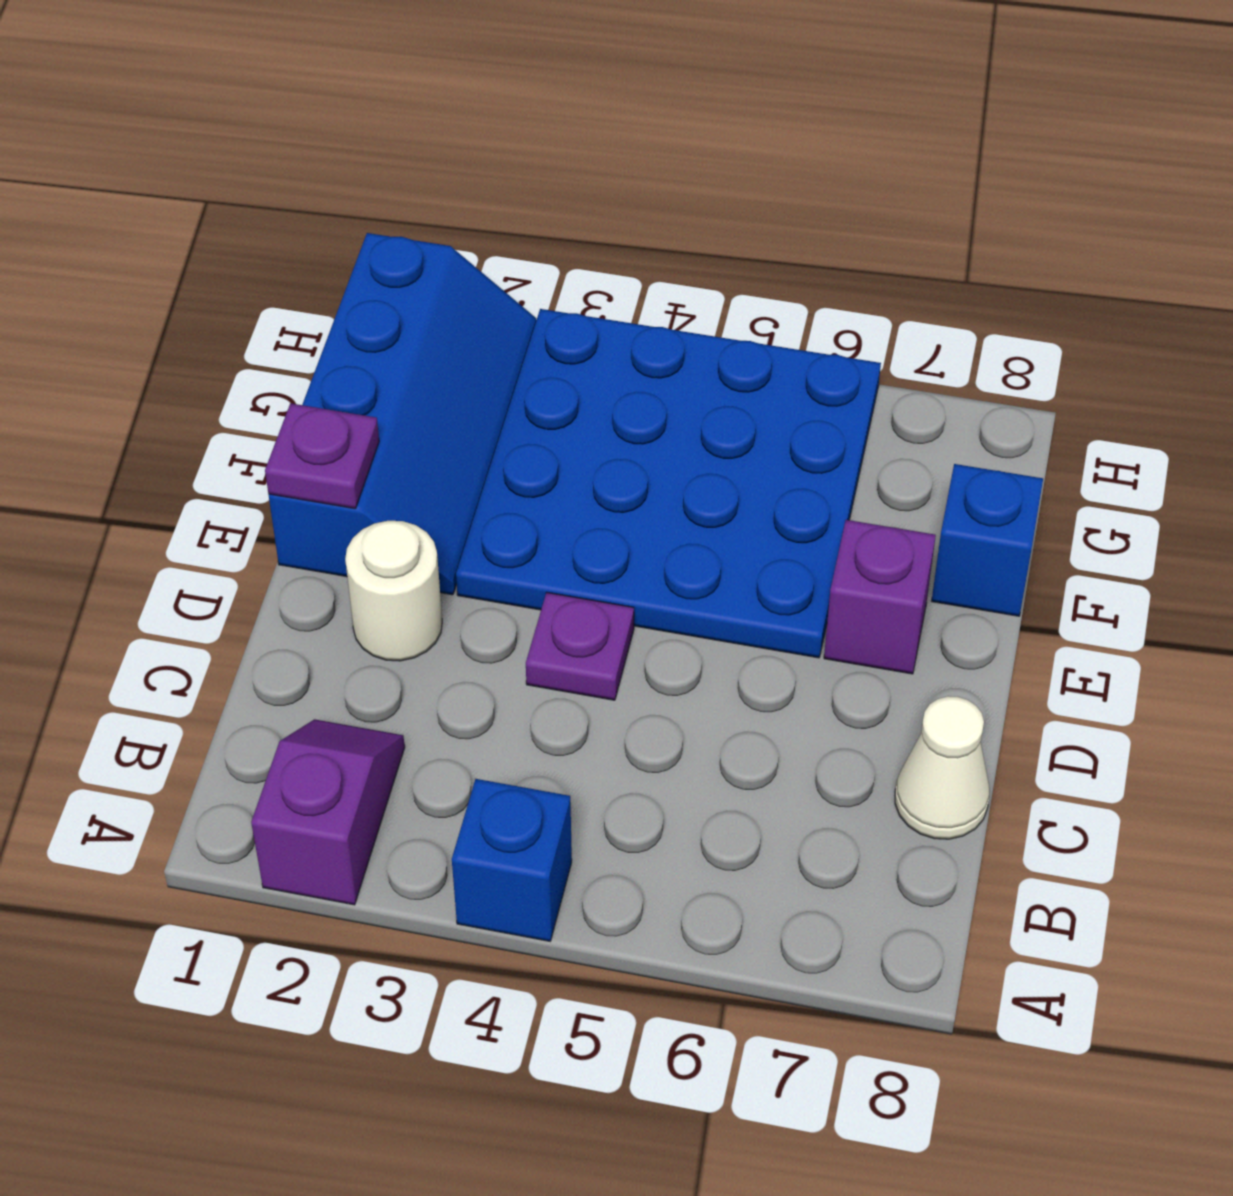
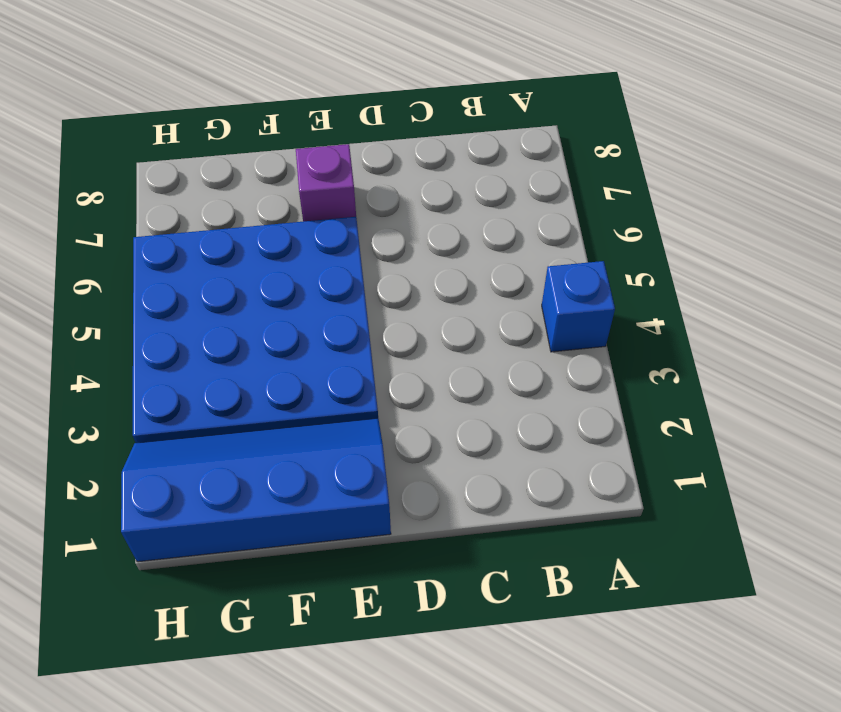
none -> purple 1x2 slope [251,719,405,905]
none -> white 1x1 cone [895,696,989,839]

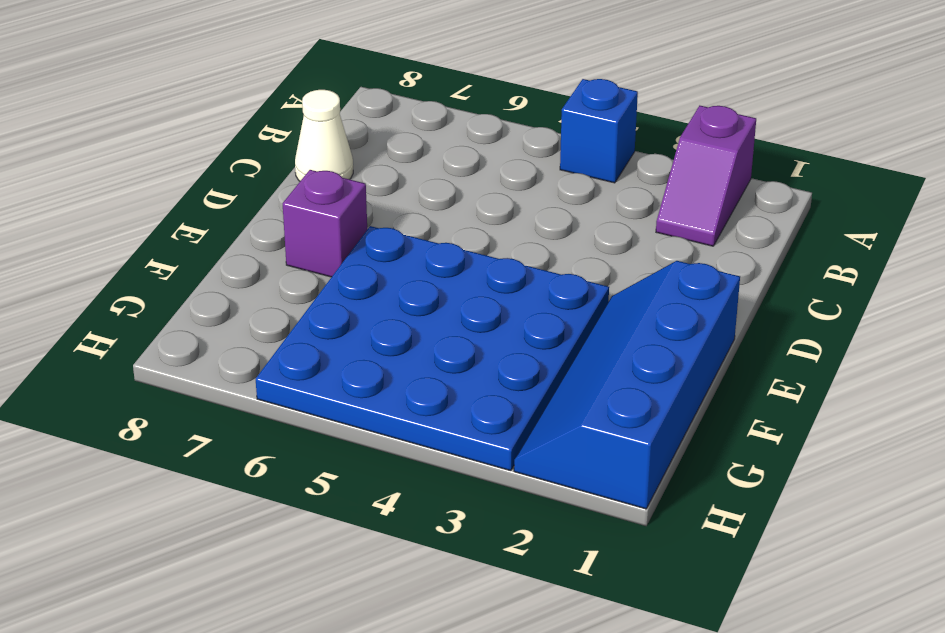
none -> white 1x1 round brick [345,521,442,661]
none -> purple 1x1 plate [526,593,634,700]

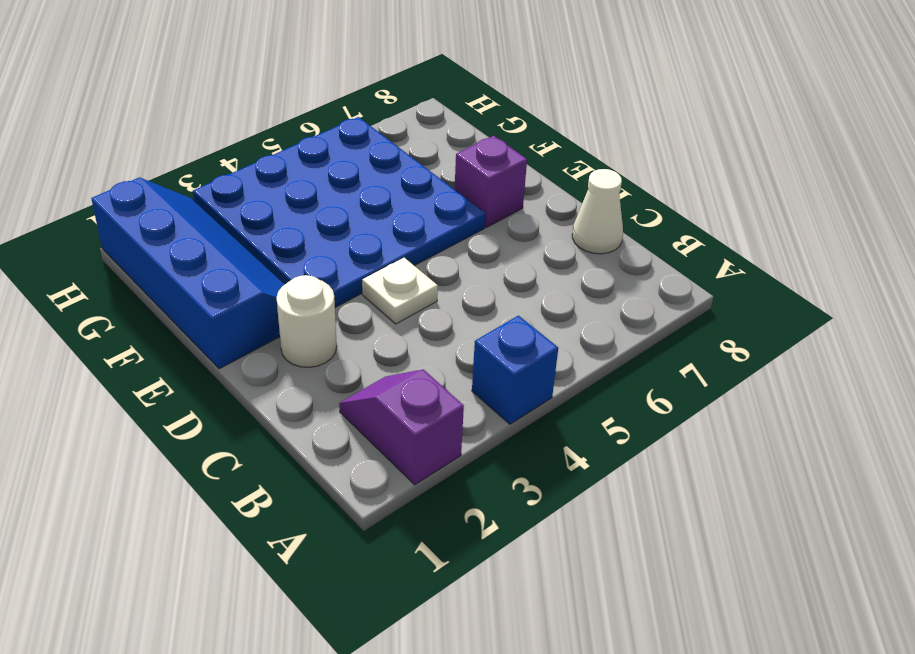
white 1x1 plate [362,258,438,324] -> purple 1x1 plate [526,593,634,700]
none -> blue 1x1 brick [932,464,1043,616]
none -> purple 1x1 plate [265,403,379,509]

